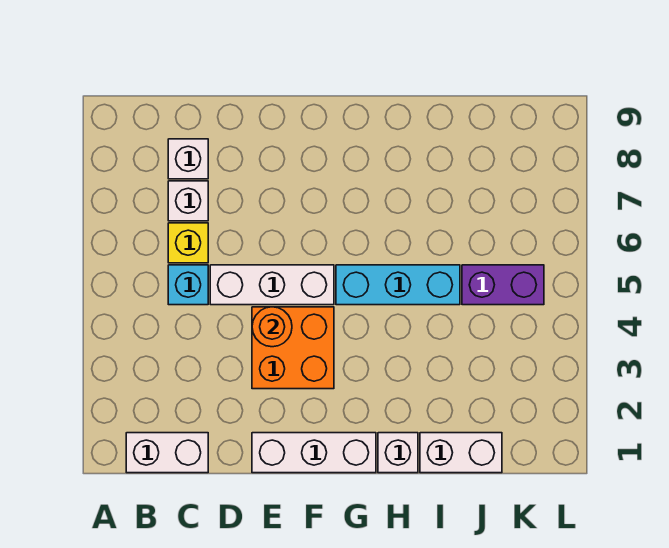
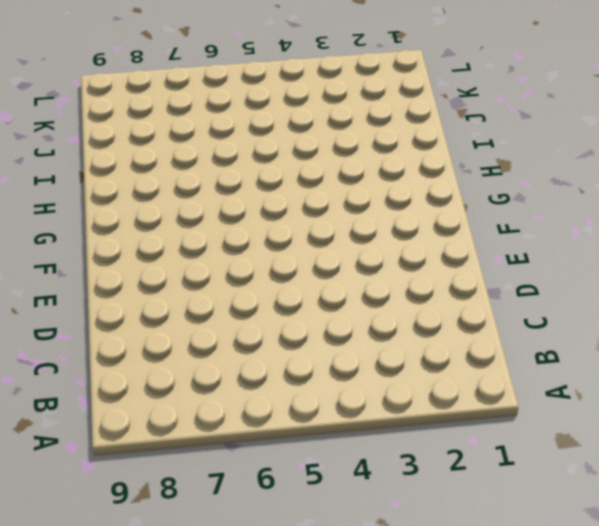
none -> white 1x2 brick [126,433,208,473]
none -> cyan 1x1 brick [168,265,208,305]
none -> yellow 1x1 brick [168,223,208,263]

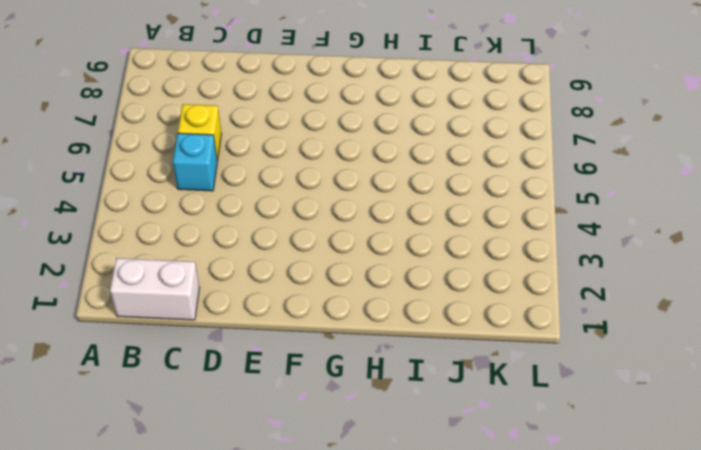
none -> white 1x1 brick [168,181,208,221]
none -> white 1x1 brick [168,139,208,179]
none -> white 1x3 brick [210,265,334,305]

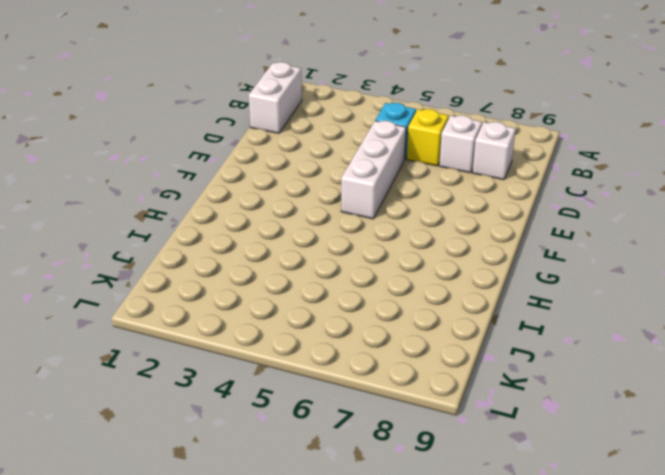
none -> white 1x3 brick [252,433,376,473]
none -> orange 2x2 brick [252,307,334,389]
none -> cyan 1x3 brick [336,265,460,305]

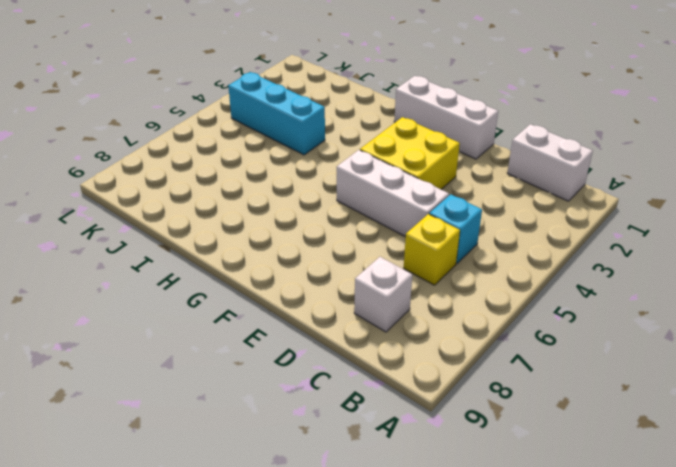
yellow 2x2 brick [360,117,460,189] -> orange 2x2 brick [252,307,334,389]
cyan 1x3 brick [228,72,325,155] -> cyan 1x3 brick moved to [336,265,460,305]
none -> white 1x1 brick [168,181,208,221]
none -> white 1x1 brick [378,433,418,473]
none -> white 1x2 brick [420,433,502,473]

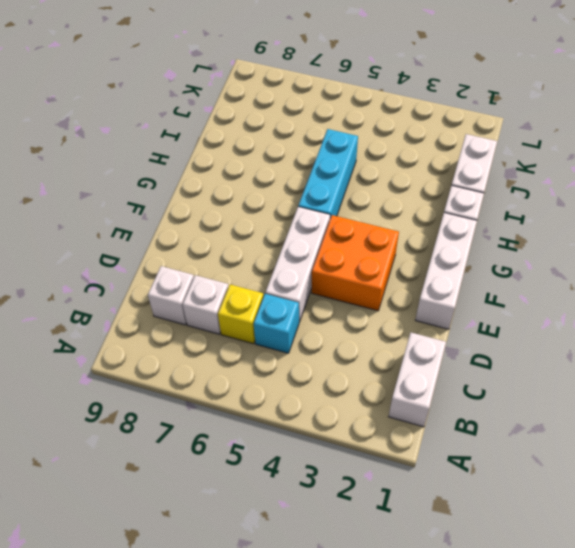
none -> purple 1x2 brick [462,265,544,305]
none -> orange 1x1 round brick [252,307,292,347]

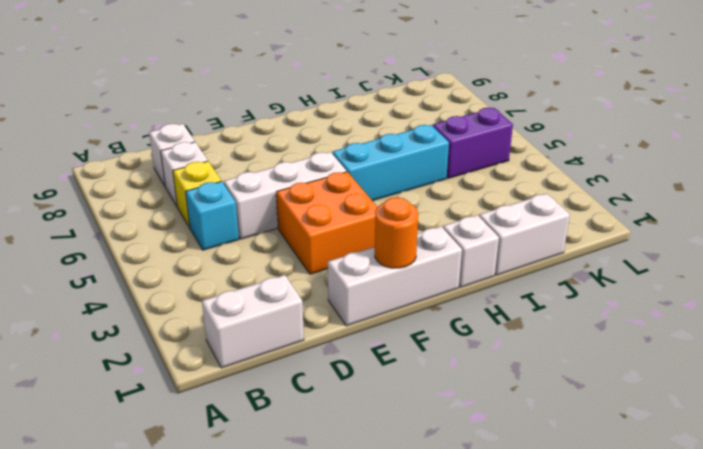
orange 1x1 round brick [375,197,418,268] -> orange 1x1 round brick moved to [252,307,292,347]

